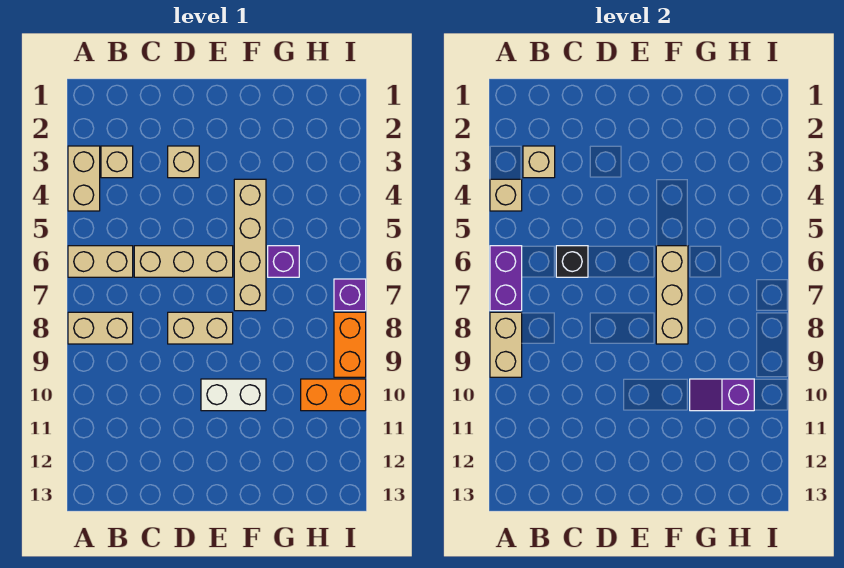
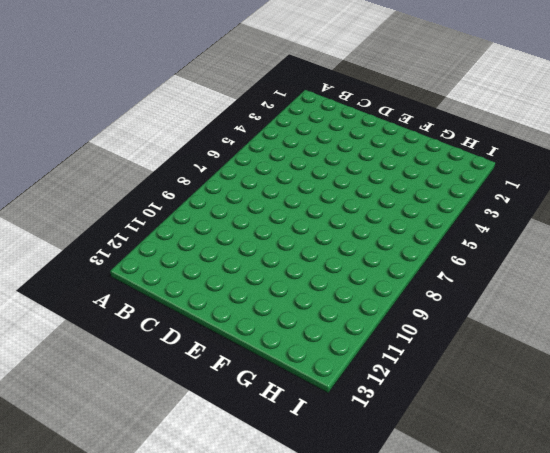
none -> tan 1x2 brick [68,146,100,211]
none -> tan 1x2 brick [68,246,133,277]
none -> tan 1x2 brick [68,312,133,344]

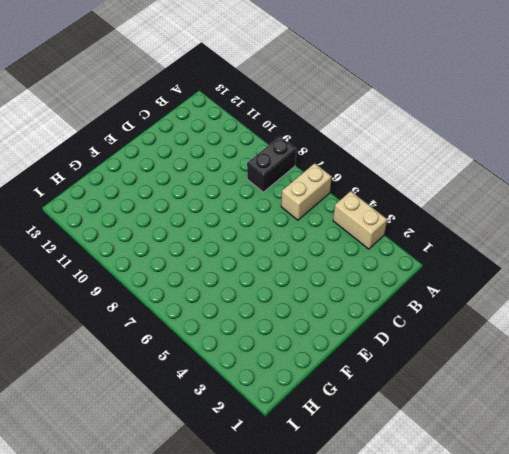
black 1x2 brick [247,137,296,192] -> tan 1x2 brick [68,312,133,344]
none -> tan 1x1 brick [101,146,133,178]
none -> tan 1x3 brick [134,246,233,277]
none -> tan 1x1 brick [168,146,199,178]

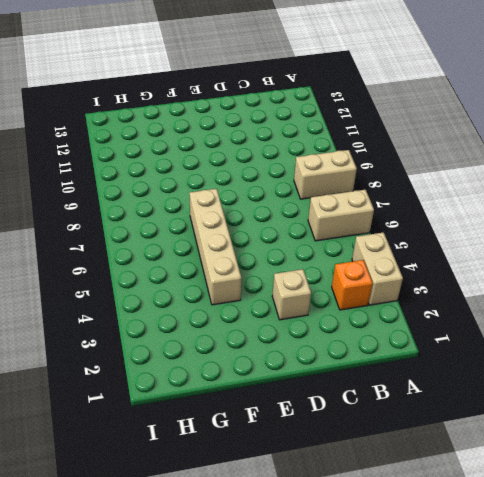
orange 1x1 brick [332,260,373,310] -> tan 1x1 brick [101,146,133,178]
none -> tan 1x3 brick [134,246,233,277]
none -> tan 1x2 brick [168,312,233,344]
none -> white 1x2 brick [201,379,266,411]

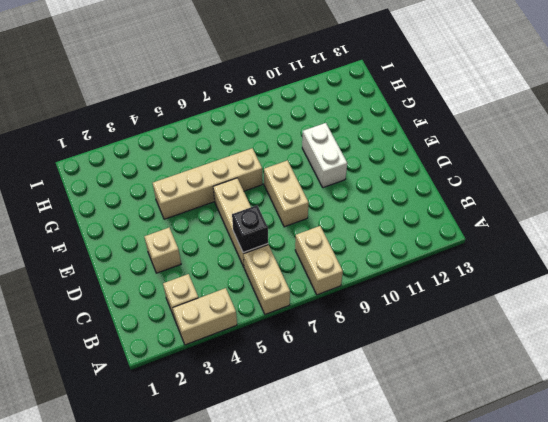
none -> purple 1x1 brick [268,246,299,277]
none -> orange 1x2 brick [301,379,366,411]
none -> purple 1x1 brick [334,279,366,311]

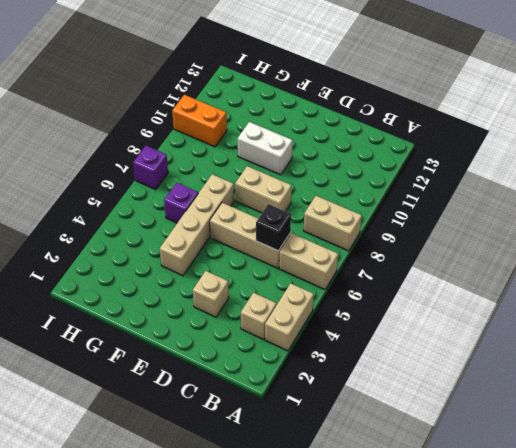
none -> orange 1x2 brick [334,312,366,377]
none -> tan 1x1 brick [490,179,522,211]
none -> purple 1x2 brick [490,246,522,311]

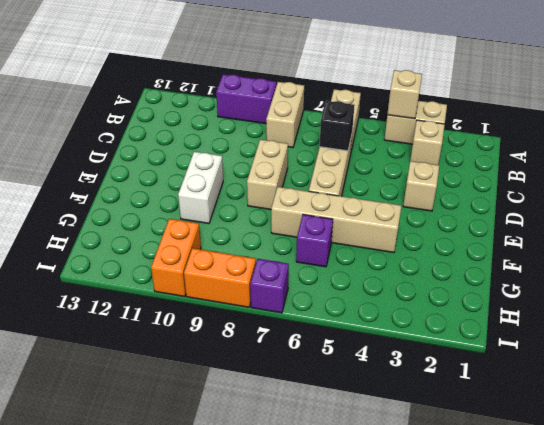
purple 1x2 brick [216,74,276,124] -> purple 1x2 brick moved to [490,246,522,311]
none -> tan 1x2 brick [490,312,522,377]
none -> tan 1x1 brick [523,146,555,178]
none -> tan 1x3 brick [656,246,688,344]

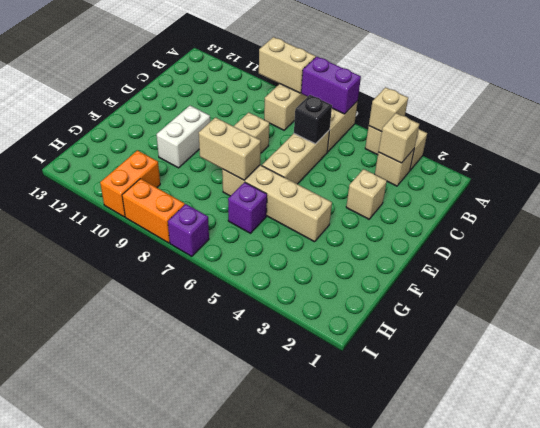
tan 1x2 brick [199,117,261,180] -> tan 1x3 brick [656,246,688,344]
none -> purple 1x2 slope [690,379,754,411]

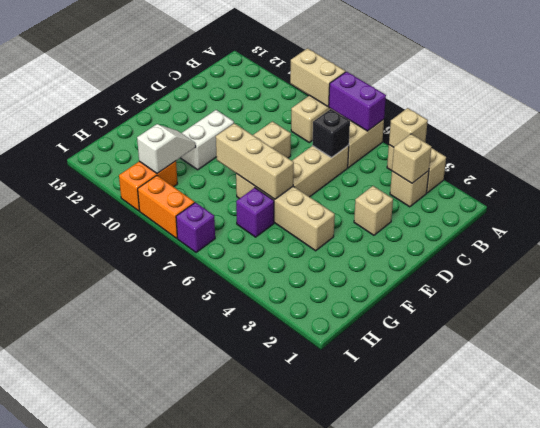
white 1x2 slope [137,124,196,173] -> purple 1x2 slope [690,379,754,411]

